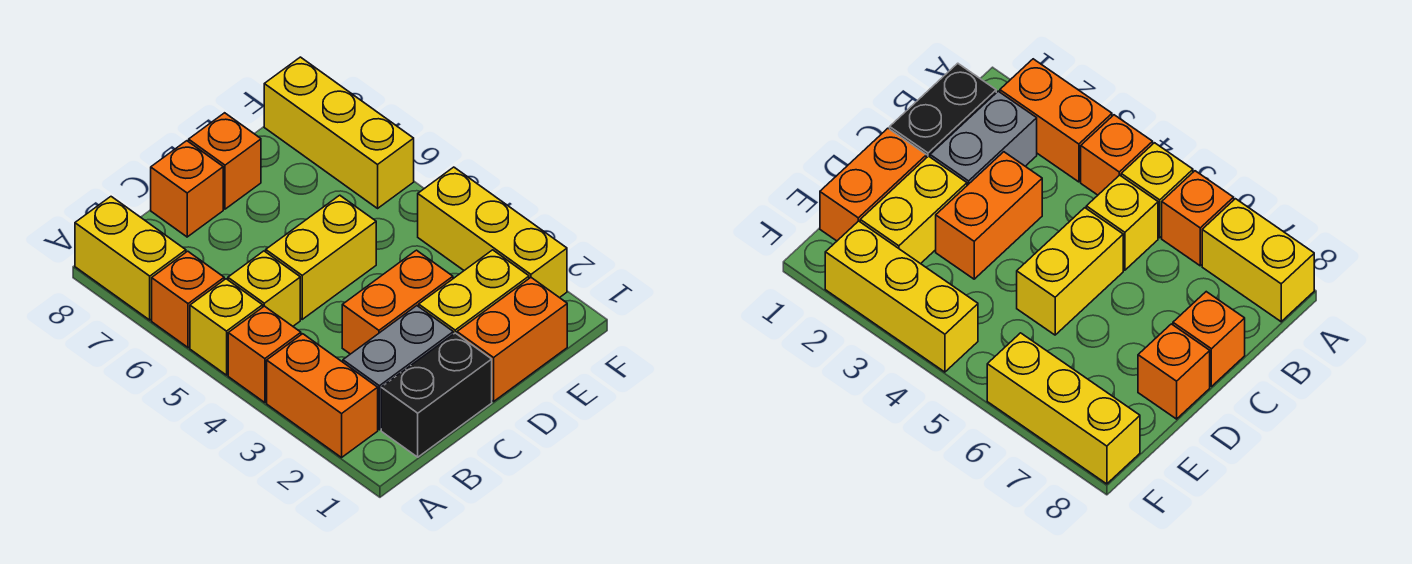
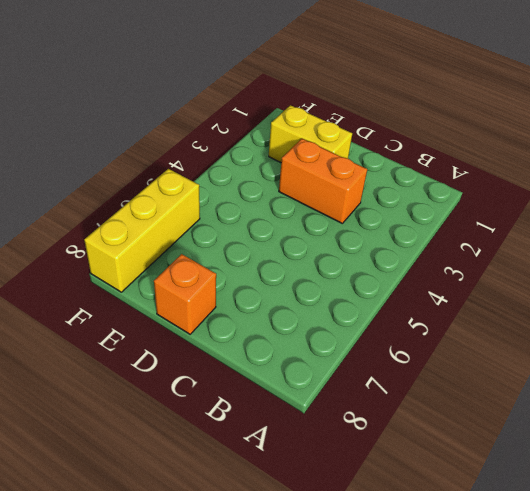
none -> orange 1x2 brick [267,334,378,458]
none -> orange 1x1 brick [228,306,301,403]
none -> yellow 1x1 brick [190,279,263,375]

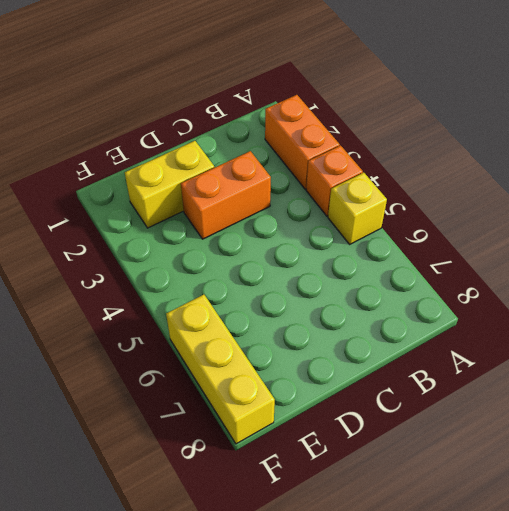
none -> orange 1x1 brick [152,251,224,348]
none -> yellow 1x2 brick [75,197,186,320]
none -> black 1x2 brick [381,333,492,457]

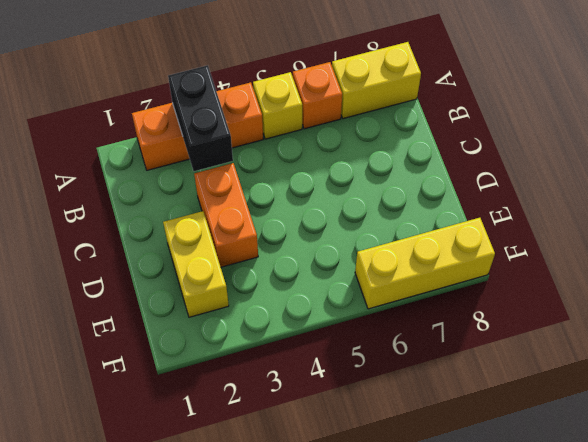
black 1x2 brick [168,65,233,171] -> black 1x2 brick moved to [381,333,492,457]
none -> grey 1x2 brick [343,306,453,430]
none -> yellow 1x1 brick [228,251,300,326]
none -> yellow 1x2 brick [266,195,376,319]

